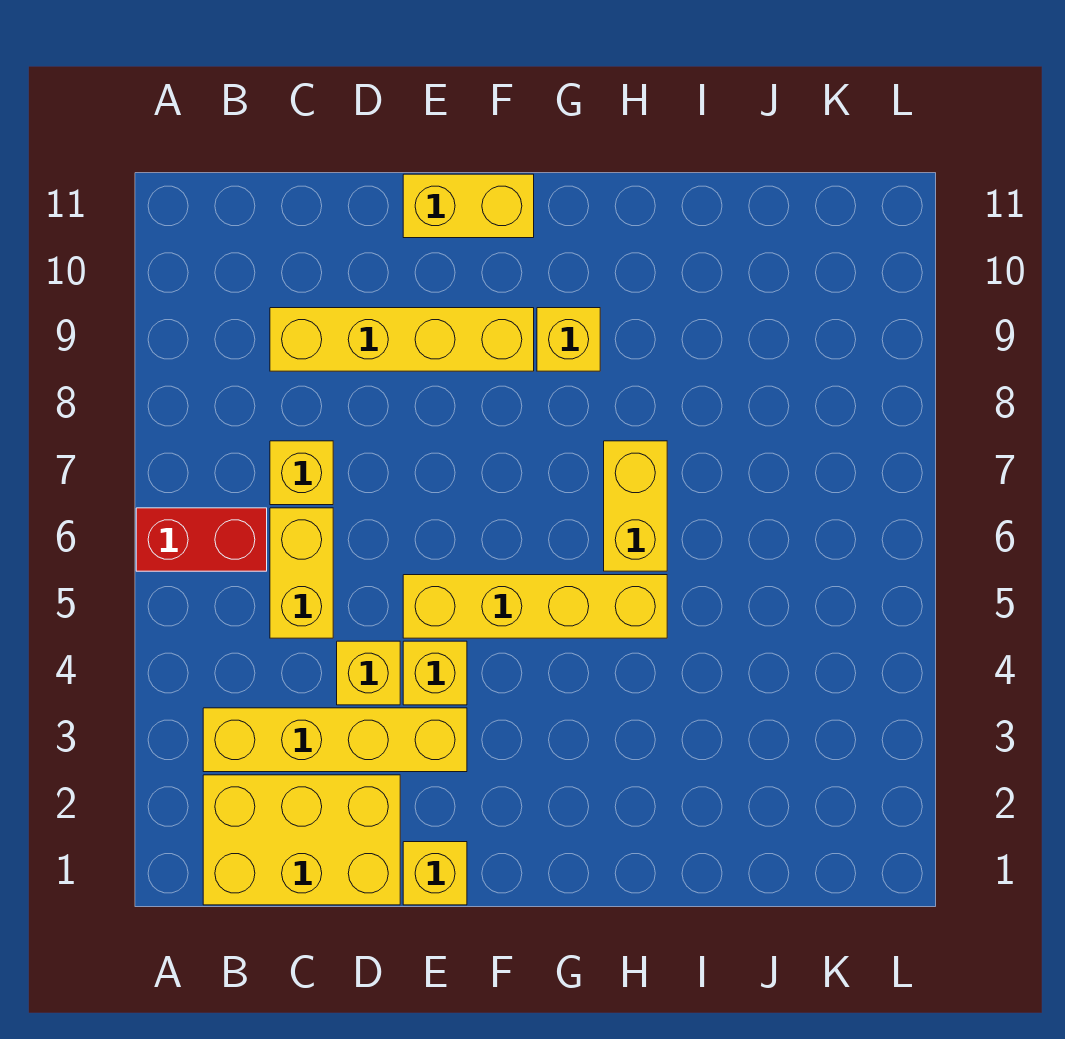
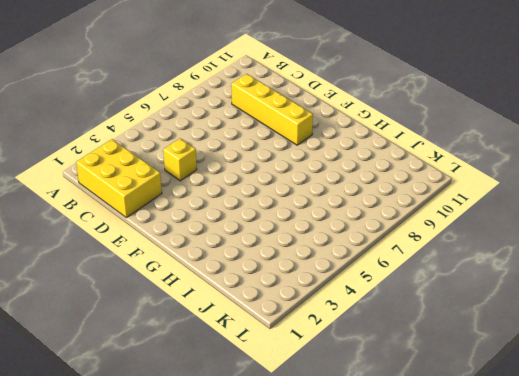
none -> red 1x2 brick [136,508,267,571]
none -> yellow 1x4 brick [203,708,467,772]
none -> yellow 1x2 brick [270,508,333,638]

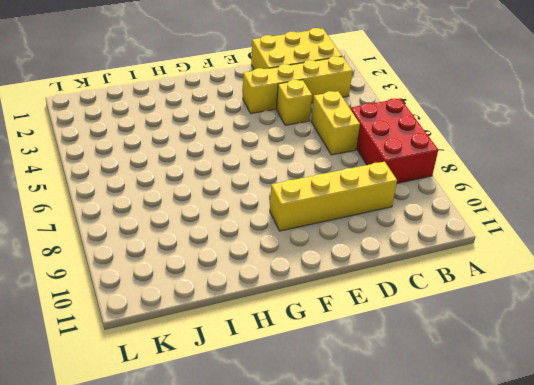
red 2x3 brick [350,98,438,183] -> red 1x2 brick [136,508,267,571]
none -> yellow 1x1 brick [270,441,333,505]
none -> yellow 1x1 brick [403,842,467,905]
none -> yellow 1x1 brick [403,641,467,705]

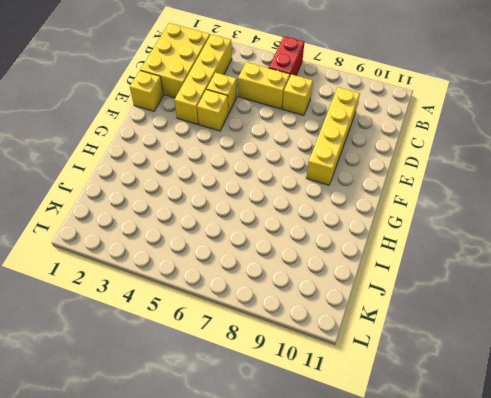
none -> yellow 1x4 brick [403,575,667,638]
none -> yellow 1x2 brick [403,174,534,238]
none -> yellow 1x1 brick [537,308,600,371]

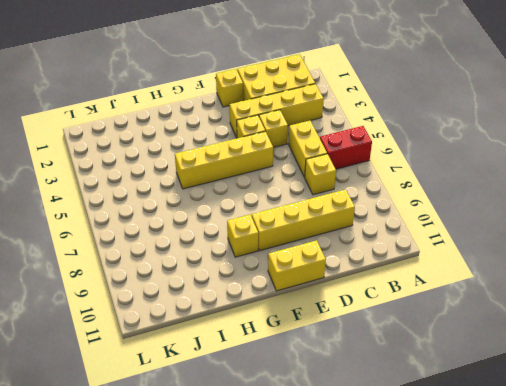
none -> yellow 1x2 brick [604,441,667,571]

